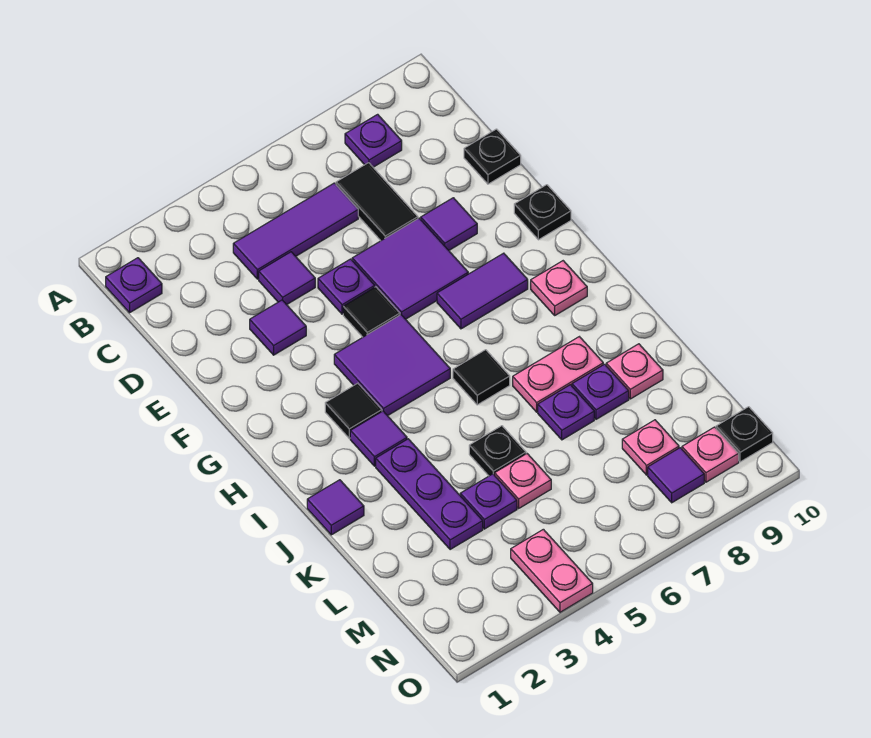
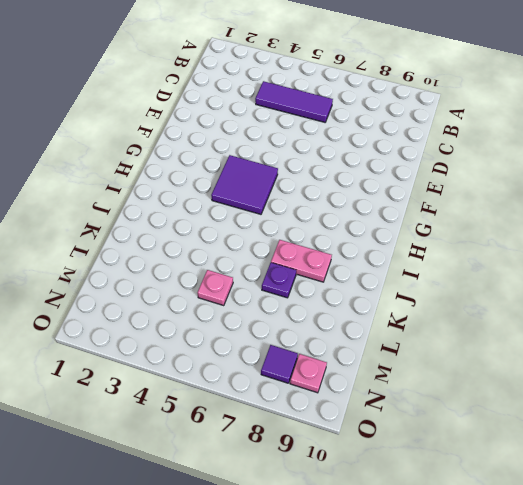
none -> purple 1x1 plate [106,258,162,313]
none -> purple 1x1 plate [345,114,402,167]
none -> black 1x2 tile [336,163,418,241]
none -> purple 1x1 tile [259,252,315,305]

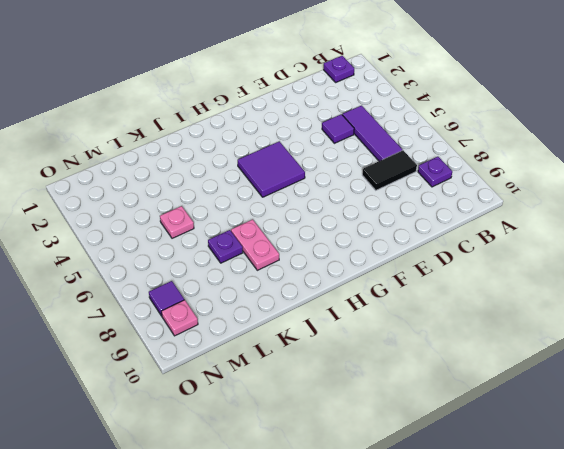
none -> black 1x1 plate [464,129,521,184]
none -> purple 1x1 tile [250,300,306,355]
none -> purple 1x1 plate [318,259,375,314]
none -> purple 2x2 tile [352,218,468,319]

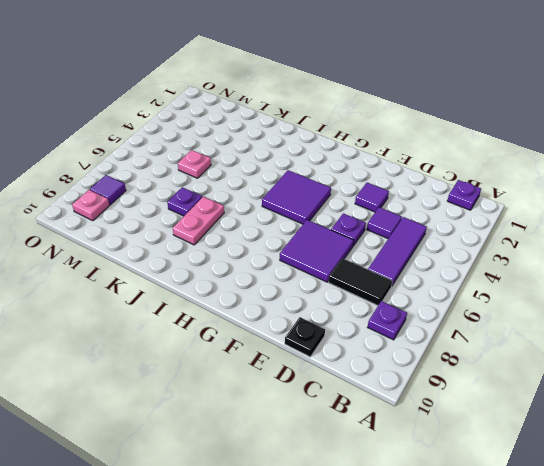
none -> purple 1x1 tile [421,198,477,250]
none -> black 1x1 tile [343,287,400,337]
none -> black 1x1 plate [514,185,571,240]
none -> purple 1x2 tile [437,253,528,329]

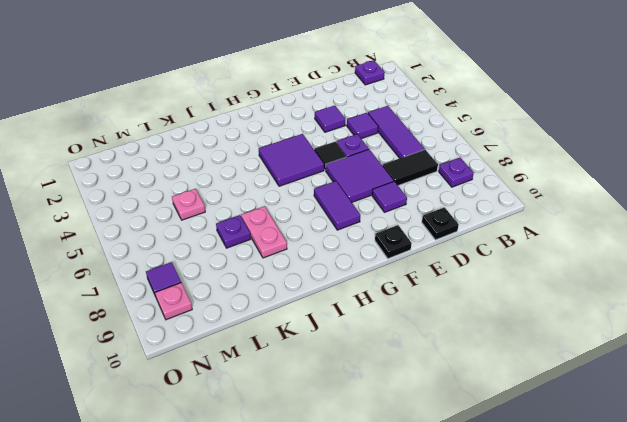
none -> black 1x1 tile [325,383,382,438]
none -> pink 1x1 plate [531,261,587,315]
none -> purple 1x1 tile [350,411,407,466]
none -> black 1x1 tile [453,350,510,405]

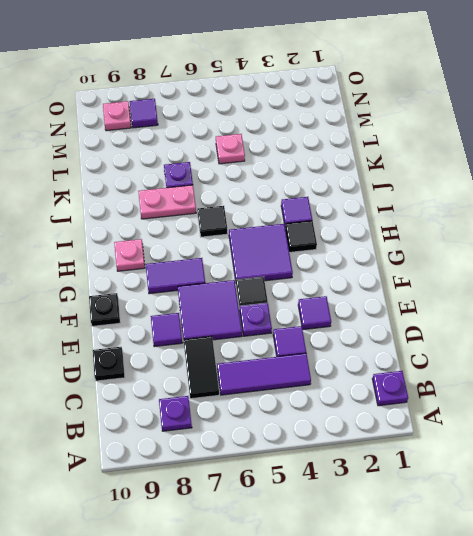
none -> purple 1x1 tile [307,480,364,535]
none -> purple 1x3 plate [376,439,483,550]
none -> black 1x1 plate [469,426,526,476]
none -> purple 1x1 plate [572,364,629,419]

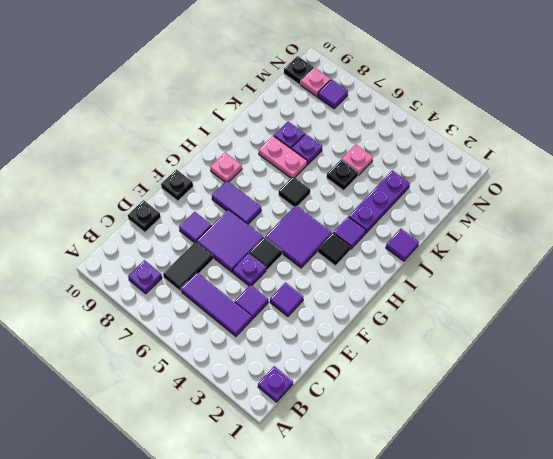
none -> pink 1x1 plate [606,344,663,399]
none -> purple 1x1 plate [460,474,517,529]
none -> pink 1x1 plate [622,420,679,475]
none -> pink 1x2 plate [511,529,593,612]

